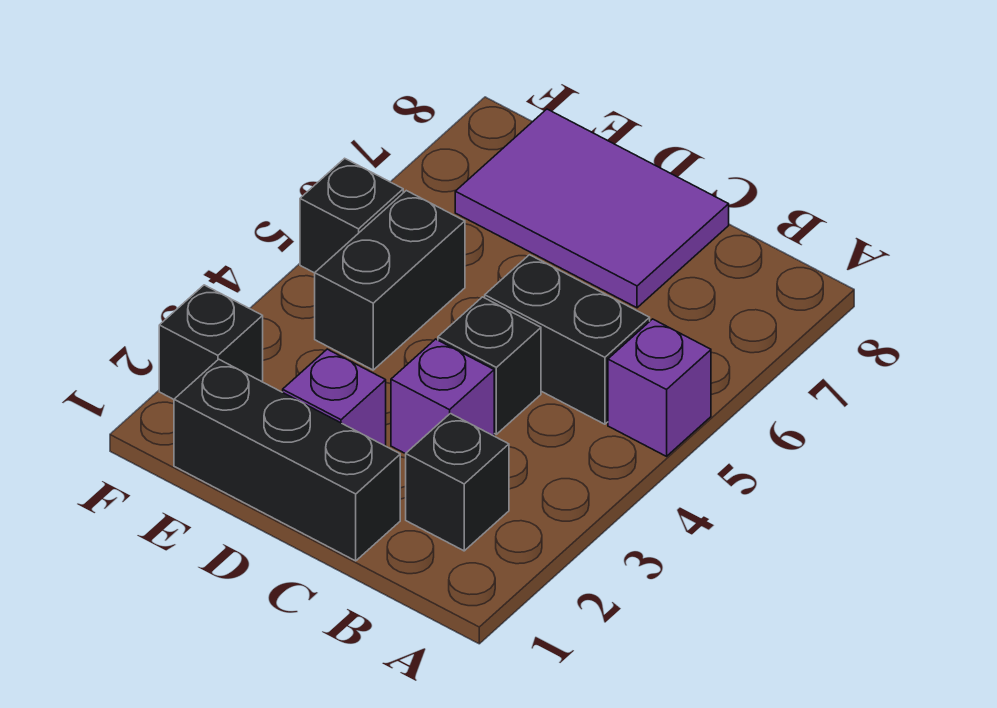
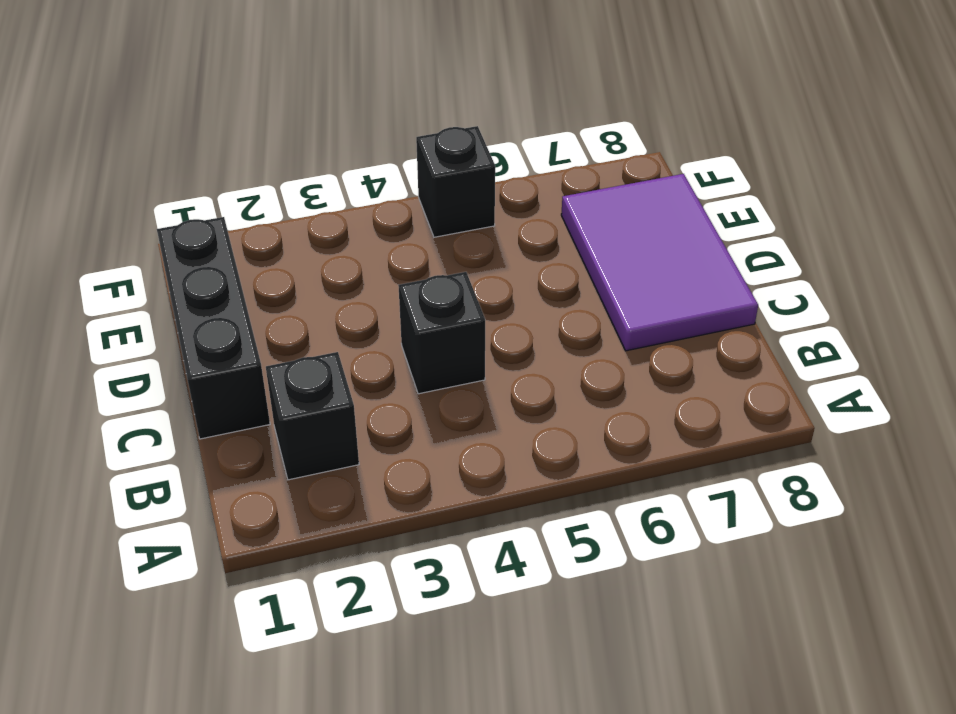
none -> purple 1x1 brick [608,319,711,456]
none -> black 1x2 brick [485,255,650,424]

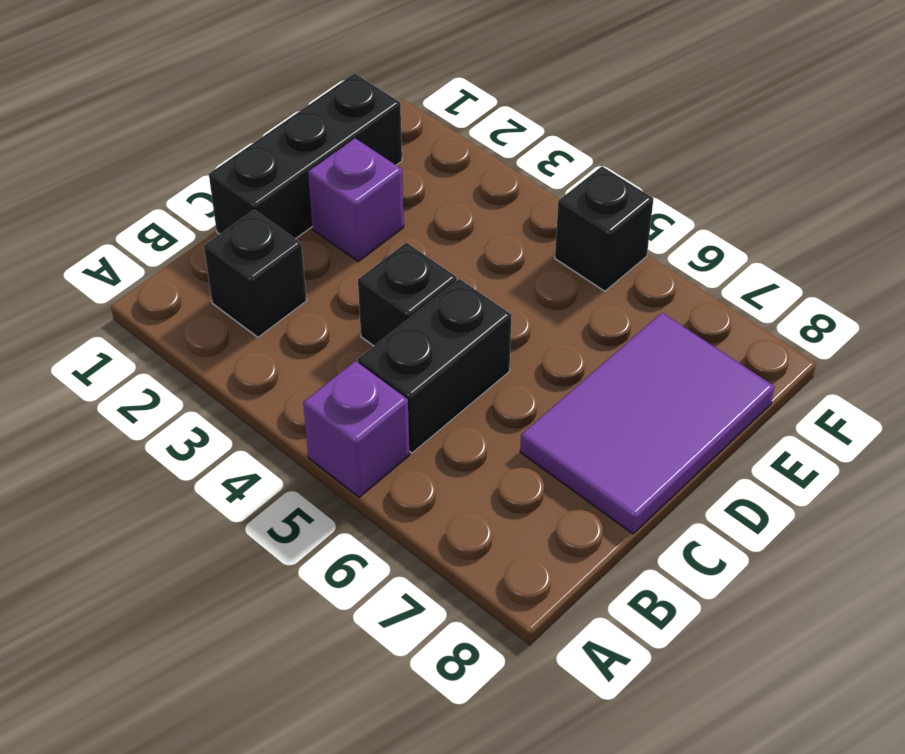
none -> purple 1x1 brick [391,339,494,454]
none -> black 1x2 brick [315,191,465,370]

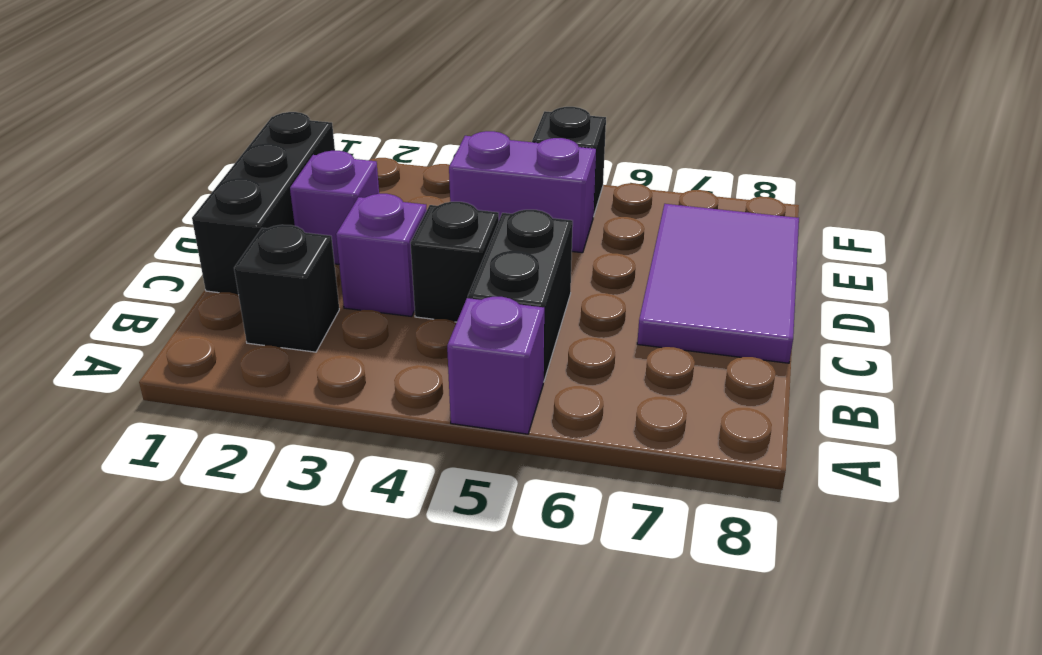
purple 1x2 brick [449,131,596,253] -> black 1x2 brick [315,191,465,370]
none -> black 1x1 brick [159,285,263,399]

